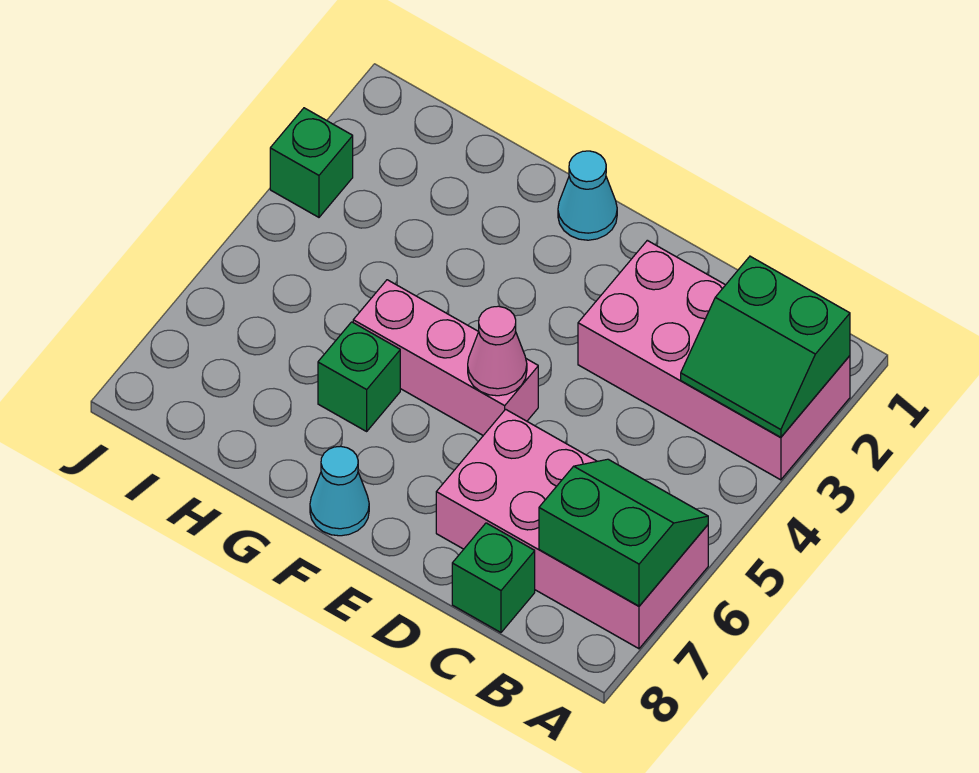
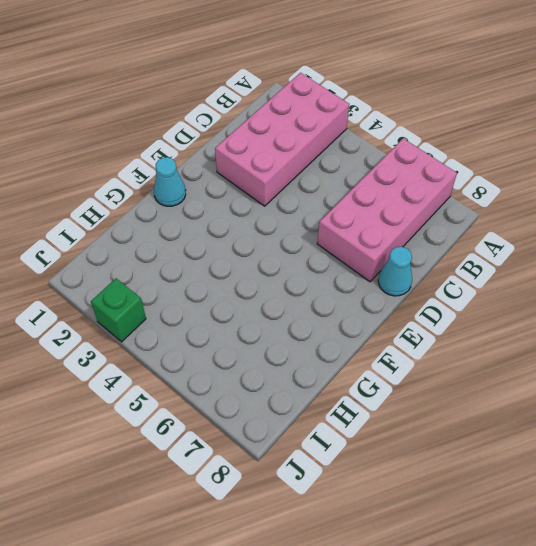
cyan 1x1 cone [378,247,412,296] -> cyan 1x1 cone moved to [310,446,369,536]
none -> green 1x1 brick [452,523,535,632]
none -> pink 1x3 brick [353,280,538,435]

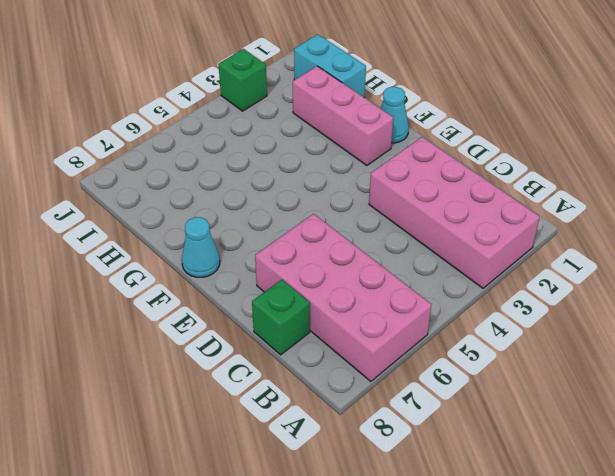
pink 1x3 brick [293,66,393,165] -> pink 1x3 brick moved to [353,280,538,435]
cyan 1x2 brick [294,34,366,97] -> none
none -> green 1x1 brick [318,322,400,431]
none -> green 2x2 slope [681,256,850,437]

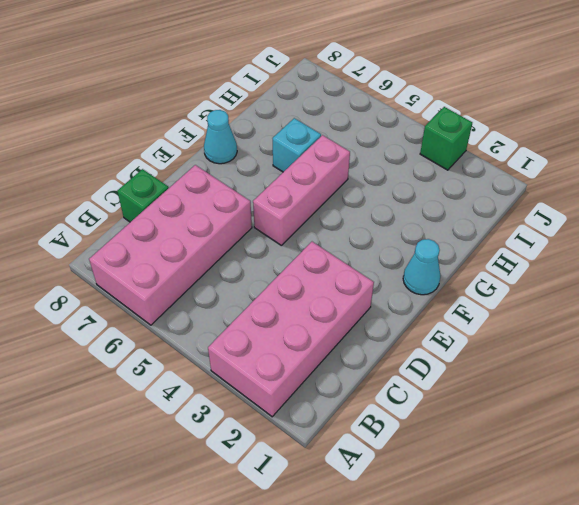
cyan 1x1 brick [272,118,321,172] -> green 1x1 brick [318,322,400,431]
none -> green 2x2 slope [681,256,850,437]
none -> green 2x2 slope [539,459,708,606]

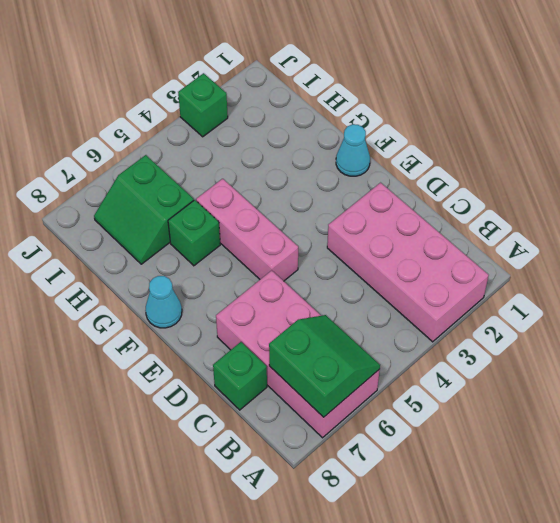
green 2x2 slope [94,155,194,264] -> green 2x2 slope moved to [681,256,850,437]
none -> pink 1x1 cone [468,306,527,396]

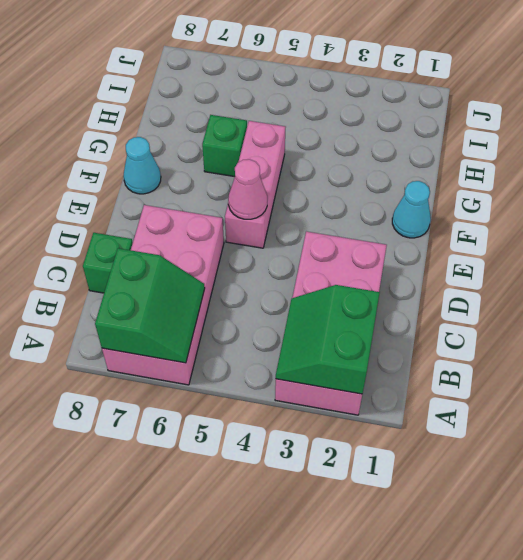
none -> green 1x1 brick [270,108,353,217]

